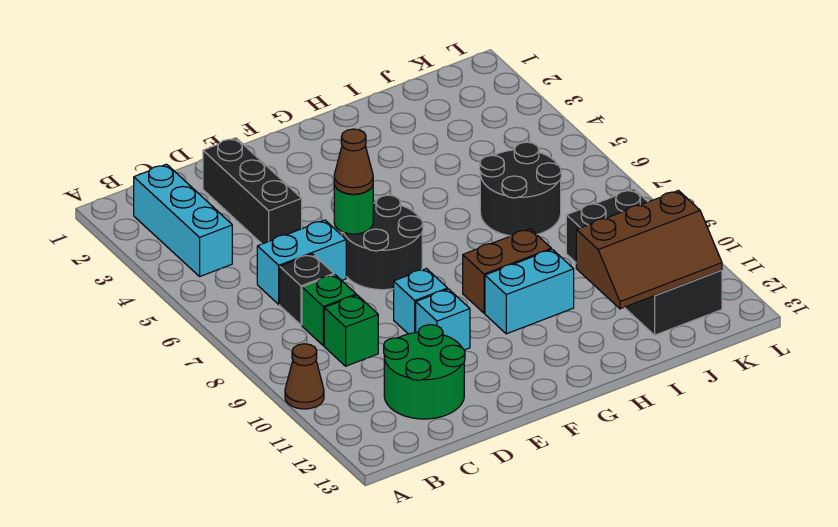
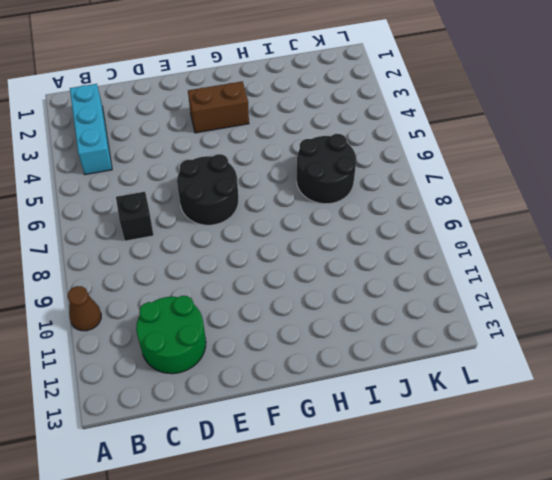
brown 1x2 brick [188,81,249,133] -> brown 1x2 brick moved to [463,229,551,313]
none -> cyan 1x2 brick [257,220,346,304]
none -> green 1x1 brick [302,275,356,346]
none -> green 1x1 brick [324,295,378,366]

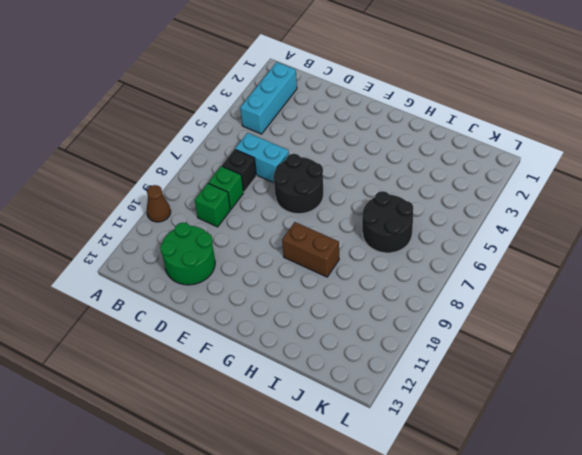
none -> black 1x3 brick [203,138,302,244]
none -> cyan 1x1 brick [394,269,448,334]
none -> cyan 1x1 brick [416,289,470,350]

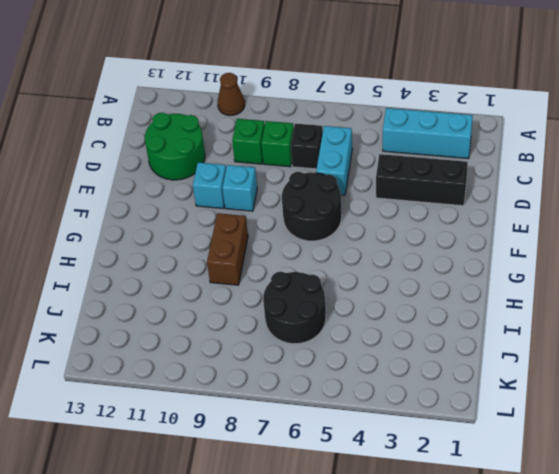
none -> cyan 1x2 brick [485,249,574,334]
none -> black 2x4 brick [566,189,722,335]
none -> green 1x1 round brick [334,185,373,234]

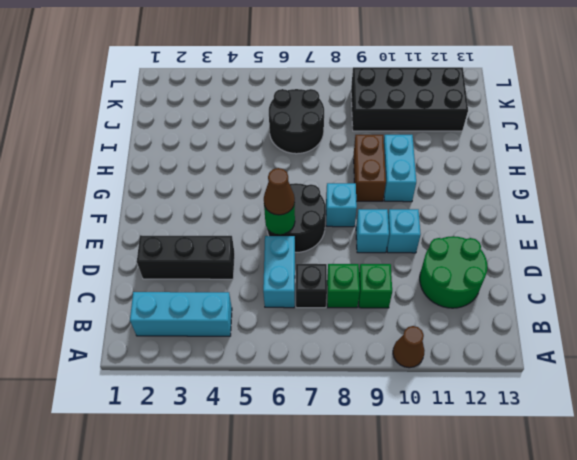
cyan 1x1 brick [326,183,357,227] -> none
none -> brown 2x3 slope [576,191,722,309]

